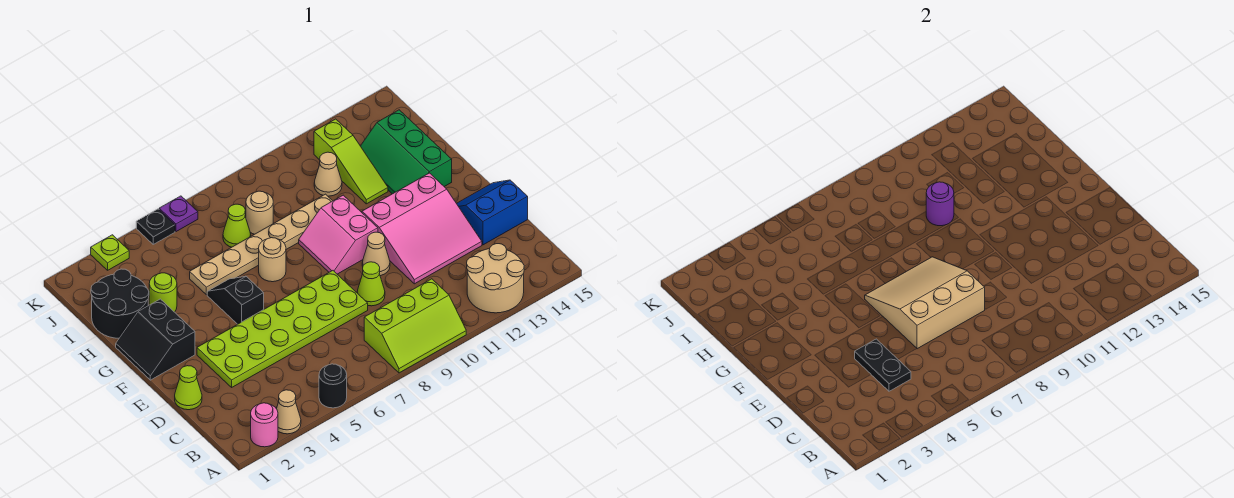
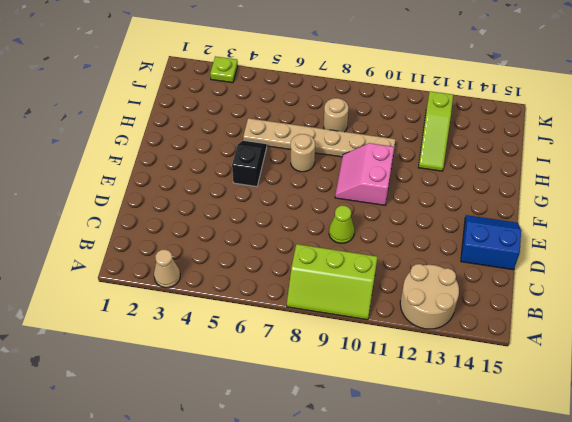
none -> pink 1x1 round brick [251,403,278,447]
none -> black 1x1 round brick [319,364,347,408]
none -> lime 1x1 cone [175,366,202,410]

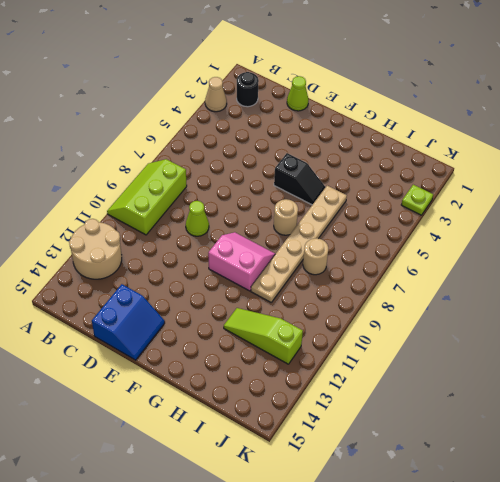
black 1x1 round brick [237,72,259,107] -> black 1x1 round brick moved to [319,364,347,408]
none -> pink 1x1 round brick [251,403,278,447]
none -> lime 2x6 plate [197,271,368,387]
none -> pink 3x3 slope [362,173,482,284]

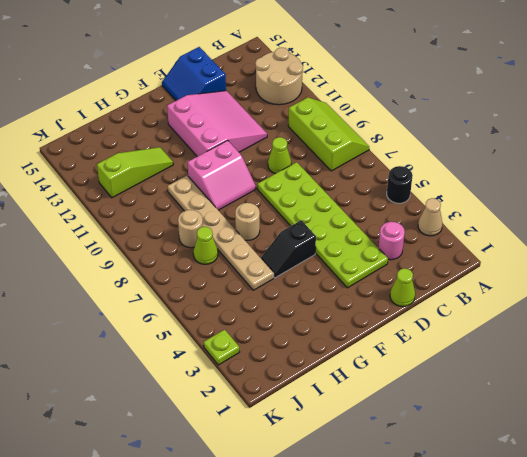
pink 1x1 round brick [378,222,405,260] -> pink 1x1 round brick moved to [251,403,278,447]
none -> tan 1x1 cone [362,232,390,276]
none -> black 2x2 slope [116,299,195,380]
none -> green 2x3 slope [361,110,452,194]

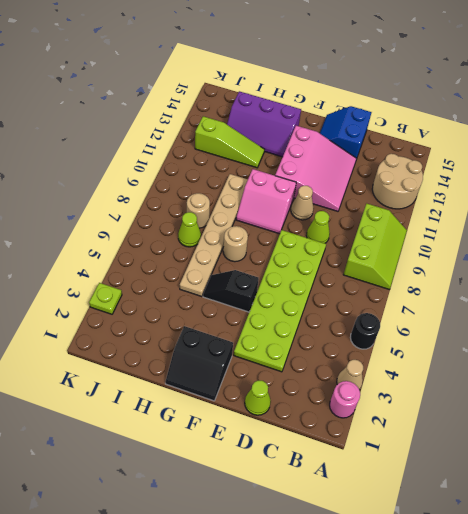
purple 2x3 slope [227,91,301,157] -> green 2x3 slope [361,110,452,194]
none -> black 2x2 round brick [91,269,149,338]
none -> lime 1x1 round brick [149,273,177,312]
none -> tan 1x1 cone [314,152,342,196]

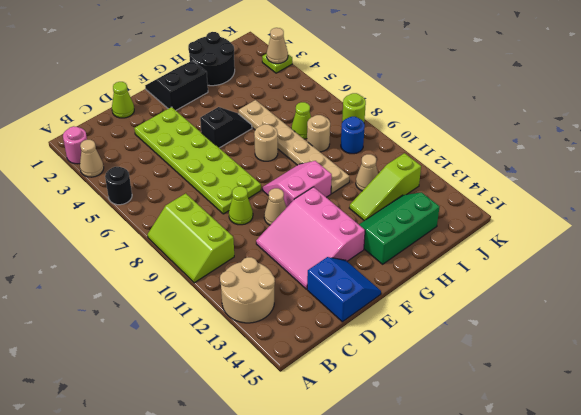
blue 1x1 round brick [341,117,365,154] -> none
tan 1x1 cone [267,28,288,64] -> none
lime 1x1 round brick [342,93,366,122] -> lime 1x1 round brick moved to [149,273,177,312]
none -> black 1x1 plate [136,209,175,244]
none -> purple 1x1 plate [159,196,198,232]
none -> black 1x2 plate [855,339,911,391]

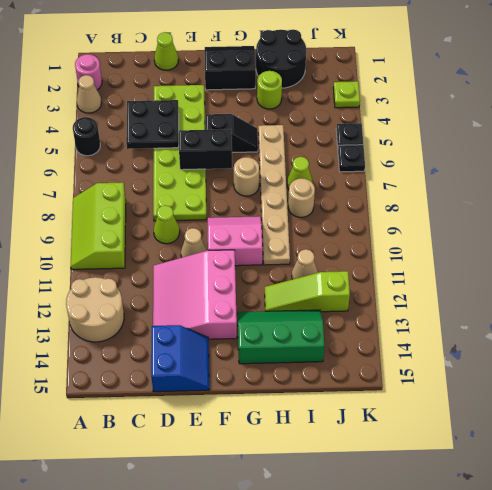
black 2x2 plate [126,100,179,149] -> black 1x2 plate [855,339,911,391]
black 1x2 brick [179,129,232,170] -> tan 3x3 slope [865,257,985,349]
black 1x1 plate [338,145,365,172] -> purple 1x1 plate [159,196,198,232]
none -> purple 1x1 round brick [926,182,954,226]

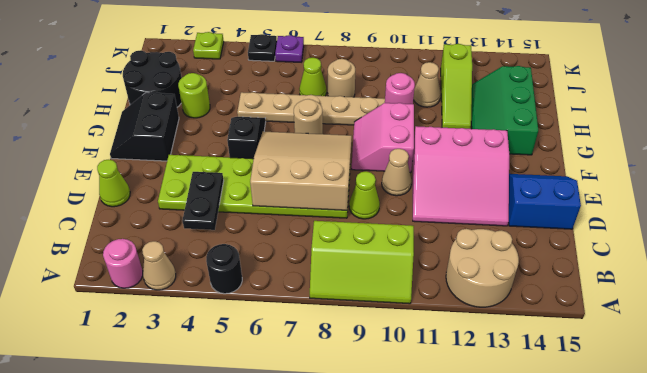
pink 1x1 round brick [385,73,415,104] -> purple 1x1 round brick [926,182,954,226]

